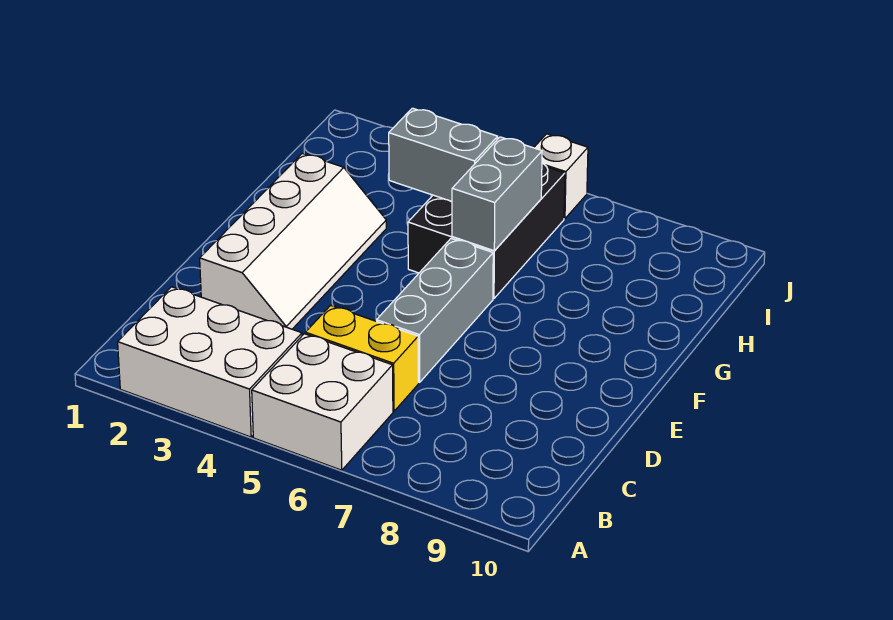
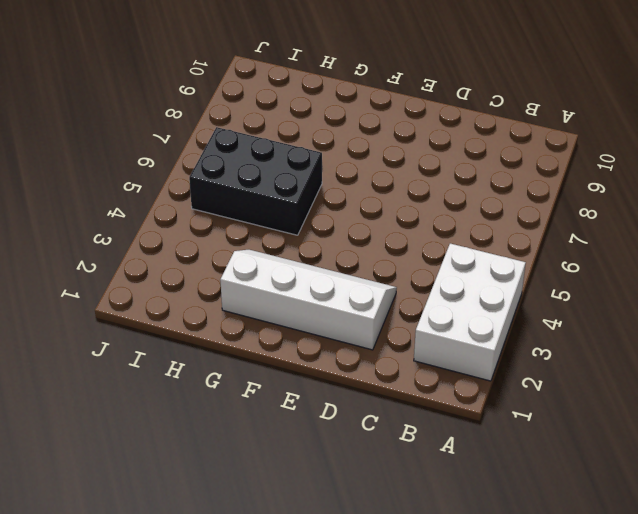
none -> white 2x2 brick [252,334,393,470]
none -> yellow 1x2 brick [305,306,419,411]

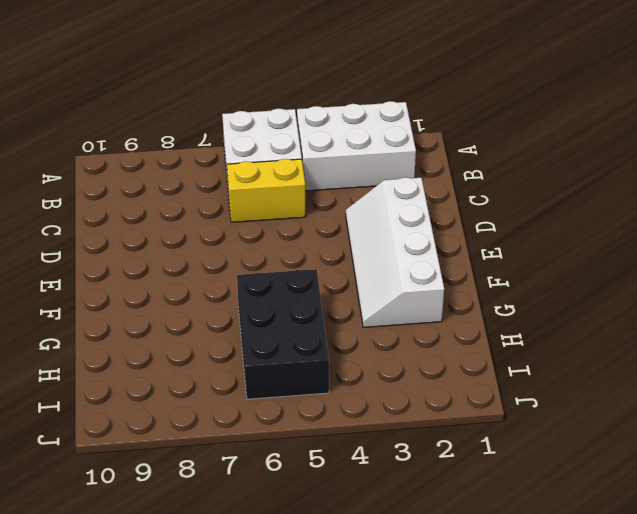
none -> grey 1x3 brick [377,239,493,382]
none -> white 1x1 brick [534,134,588,219]

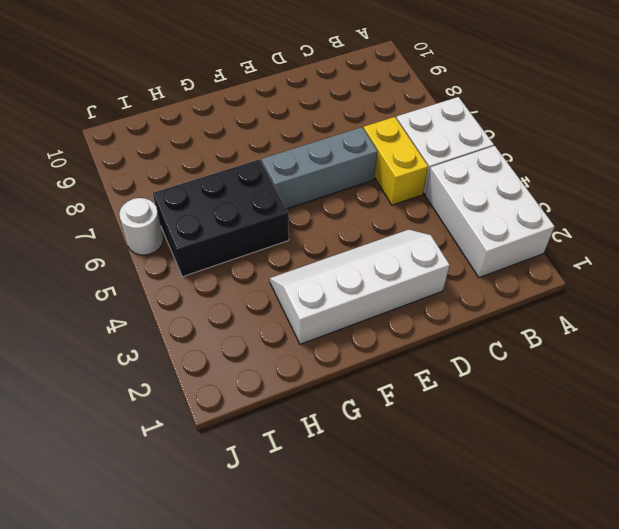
white 1x1 round brick [119,198,163,255] -> white 1x1 brick [534,134,588,219]
none -> grey 1x2 brick [452,137,542,251]
none -> grey 1x2 brick [389,108,498,202]

